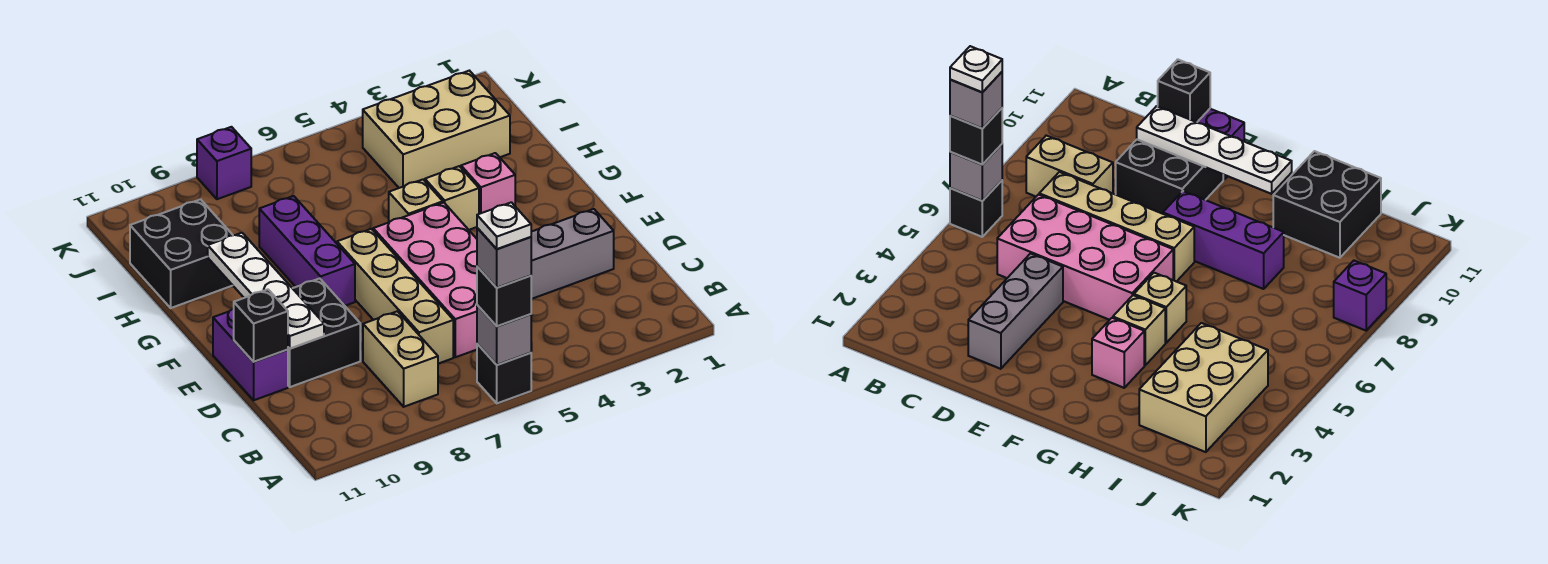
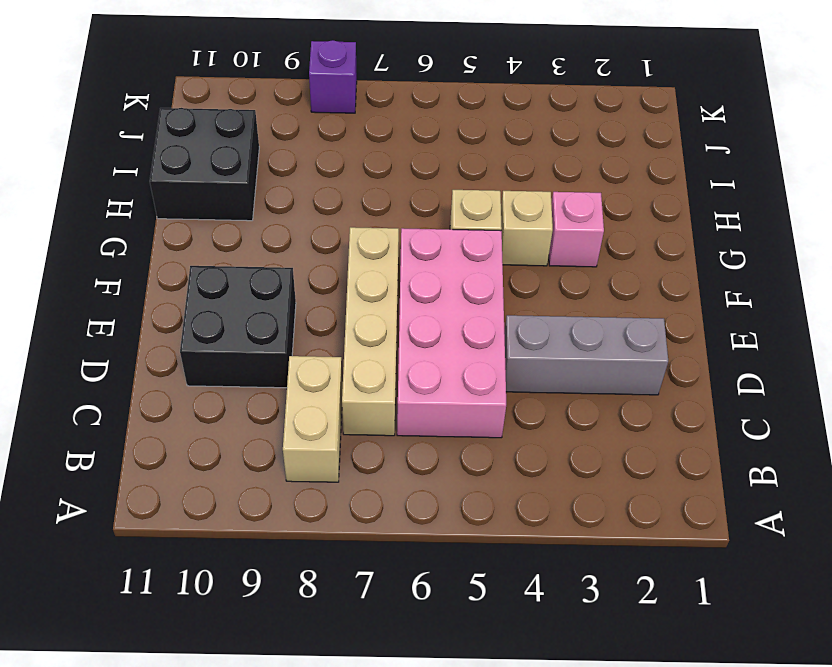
none -> black 1x1 brick [477,344,531,403]
none -> purple 1x2 brick [213,309,288,400]
none -> purple 1x3 brick [259,196,355,306]

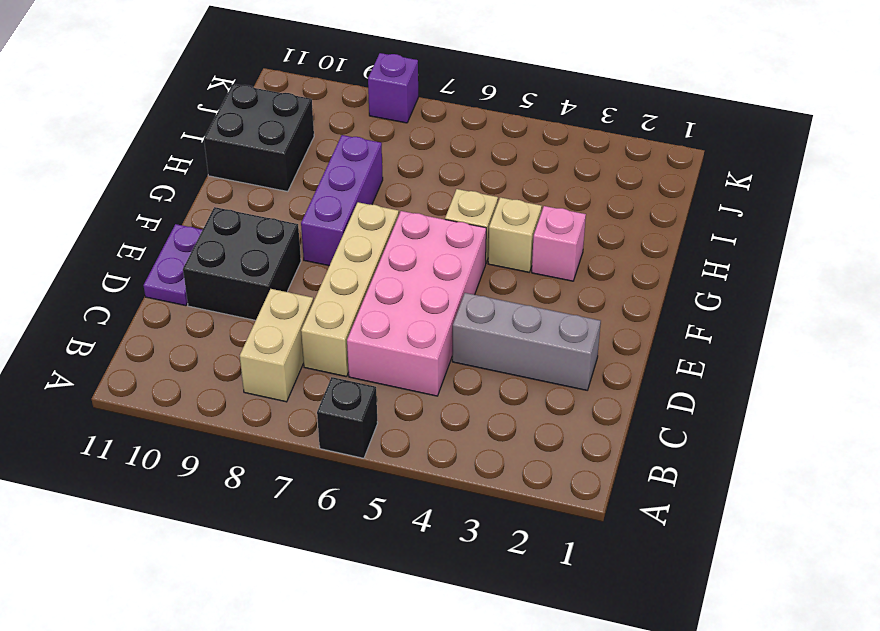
purple 1x2 plate [143,224,202,306] -> purple 1x2 brick [213,309,288,400]
none -> tan 2x3 brick [363,71,510,188]
none -> grey 1x1 brick [477,305,531,365]
none -> white 1x4 plate [208,233,324,349]

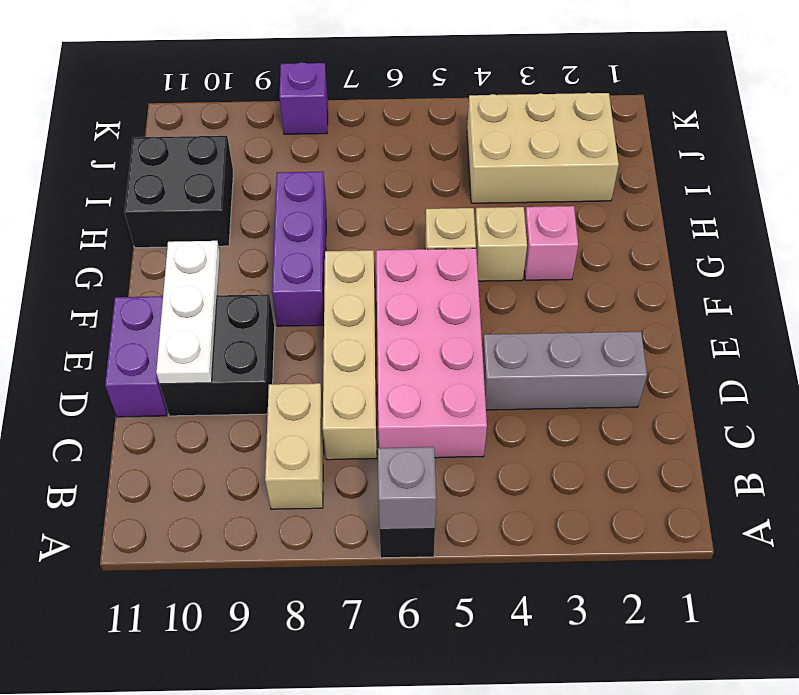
white 1x3 plate [156,241,220,384] -> white 1x4 plate [208,233,324,349]
none -> black 1x1 brick [234,289,288,362]
none -> black 1x1 brick [477,267,531,326]
none -> grey 1x1 brick [477,228,531,288]

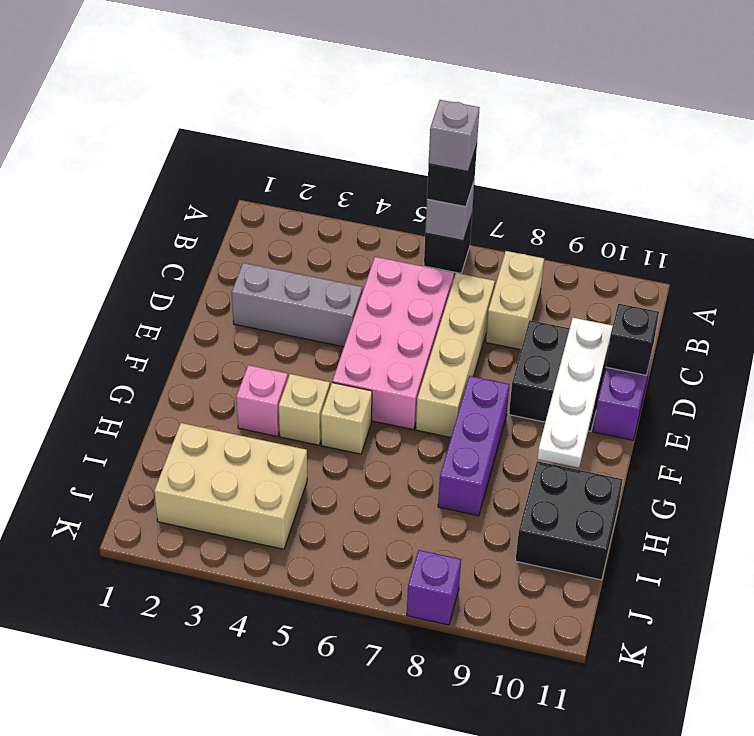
none -> white 1x1 plate [477,202,531,249]

